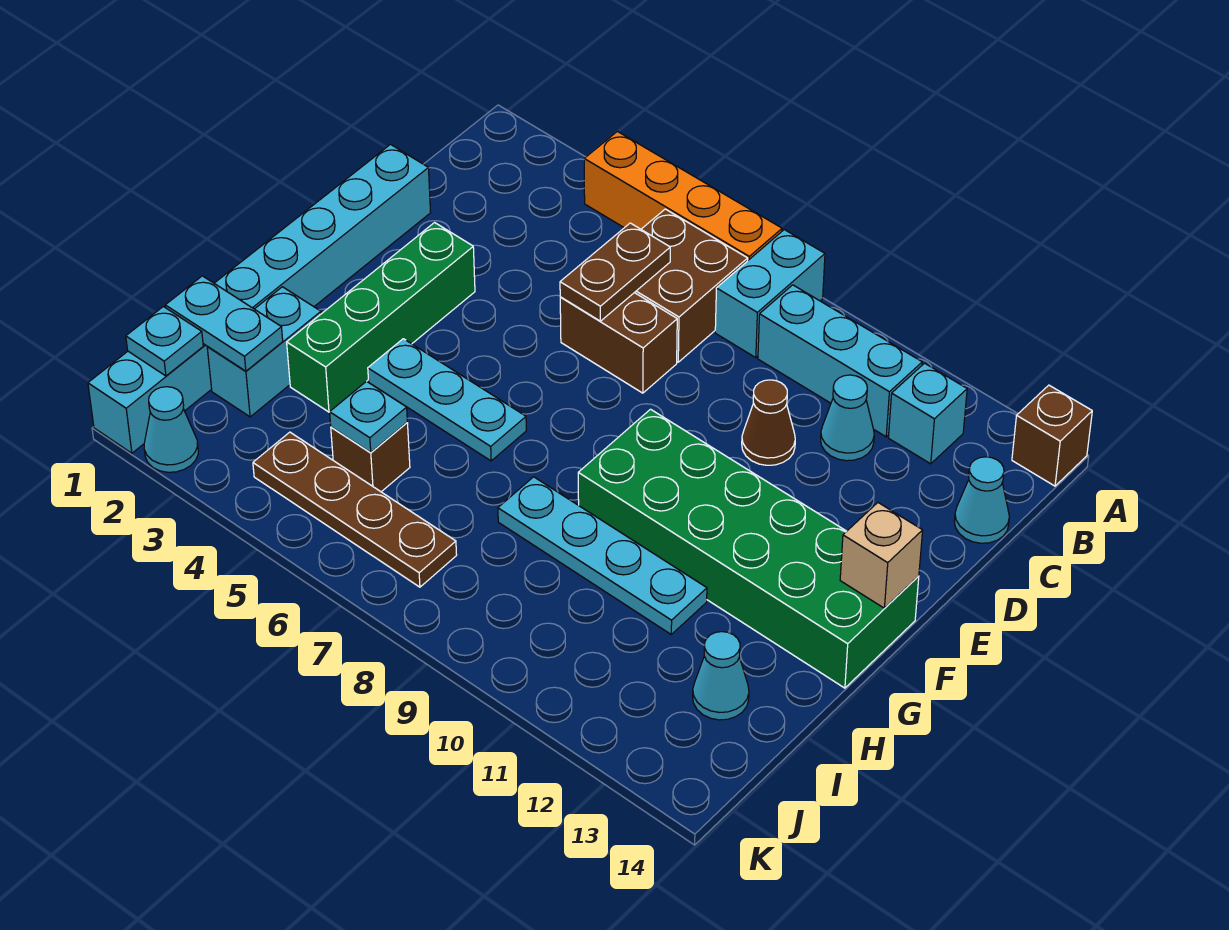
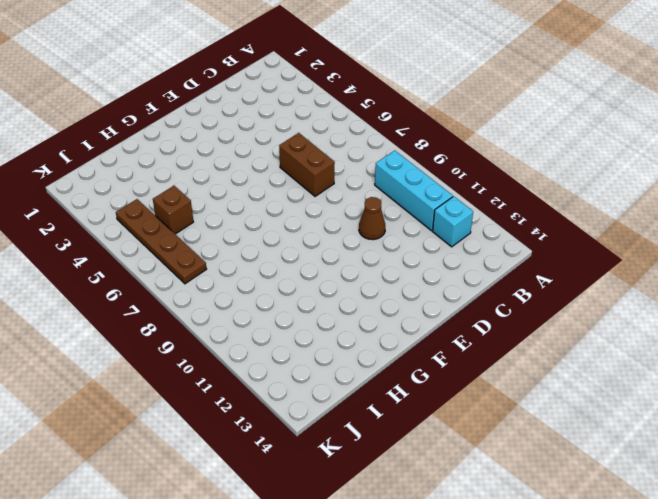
none -> orange 1x4 brick [584,132,782,260]
none -> cyan 1x2 brick [715,230,825,358]
none -> brown 1x1 brick [1012,385,1092,486]

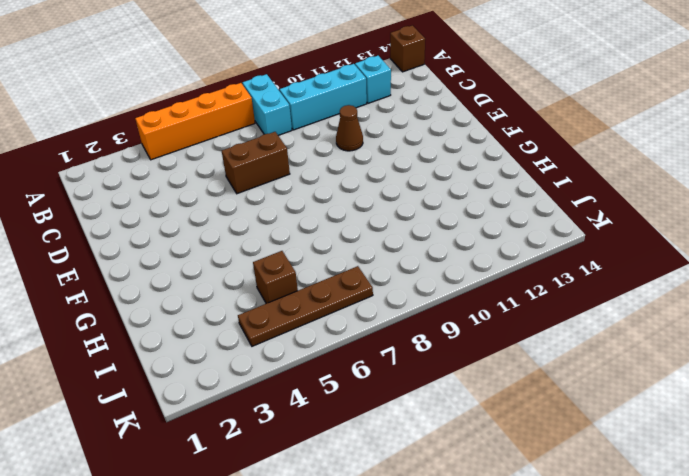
none -> brown 2x2 brick [635,209,748,362]
none -> cyan 1x1 cone [821,375,874,461]
none -> cyan 1x1 cone [954,457,1009,543]

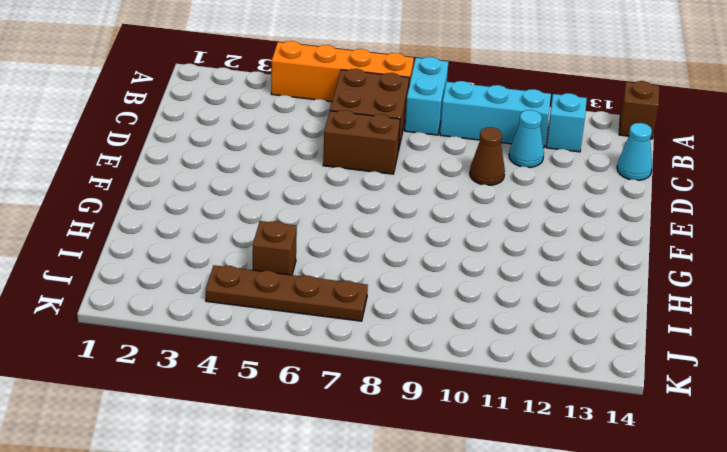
none -> cyan 1x8 brick [88,144,431,453]
none -> green 1x4 brick [287,223,475,412]
none -> green 2x6 brick [578,409,919,688]

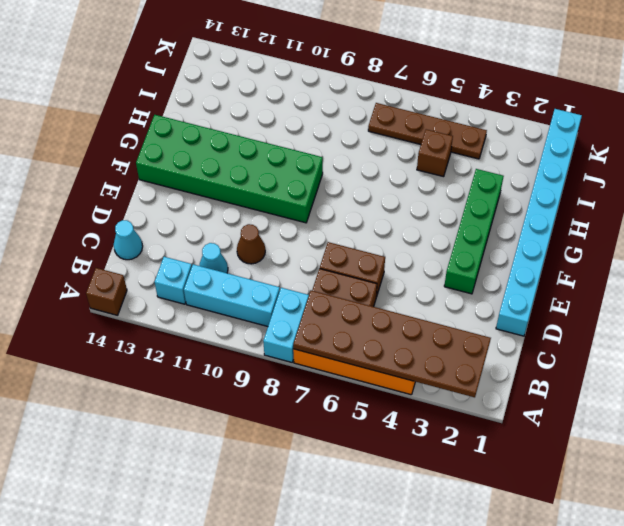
brown 2x6 plate [293,290,491,397] -> none
none -> cyan 1x3 plate [368,339,526,461]
none -> cyan 1x2 brick [207,287,321,417]
none -> cyan 1x4 plate [498,477,707,634]

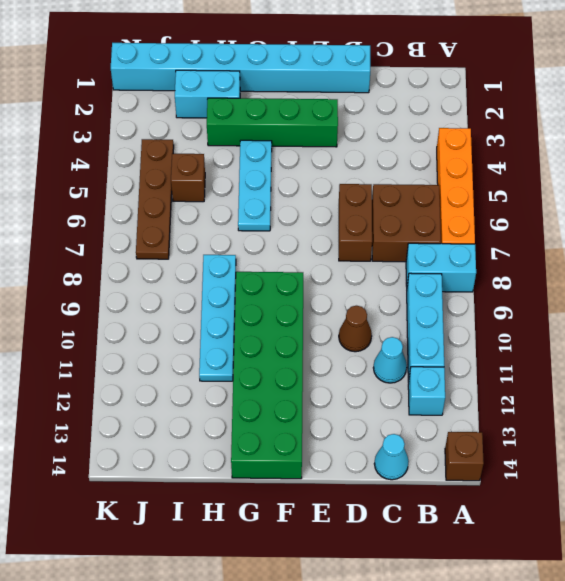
none -> cyan 1x1 cone [693,632,749,720]
none -> cyan 1x1 cone [144,387,198,472]
none -> brown 1x2 plate [560,223,670,321]

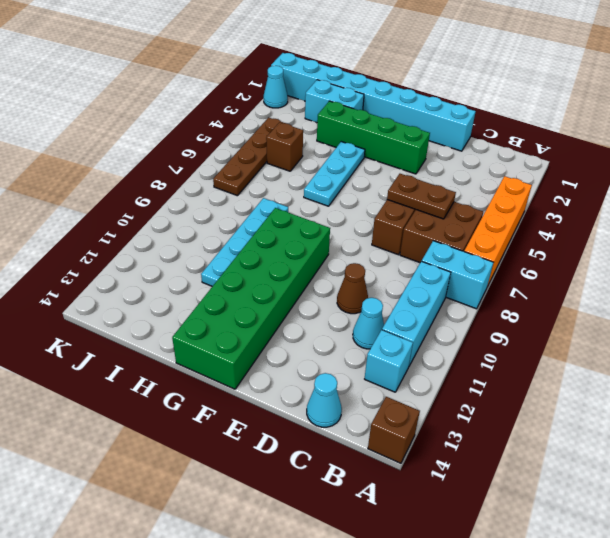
none -> cyan 1x1 cone [693,632,749,720]
none -> tan 1x1 brick [840,503,923,608]
none -> cyan 1x2 plate [165,276,283,371]

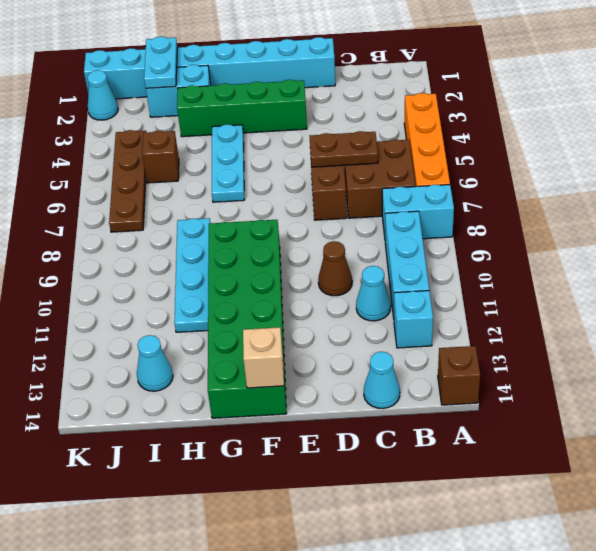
none -> cyan 1x1 plate [330,381,407,452]
none -> cyan 1x1 plate [126,307,203,376]

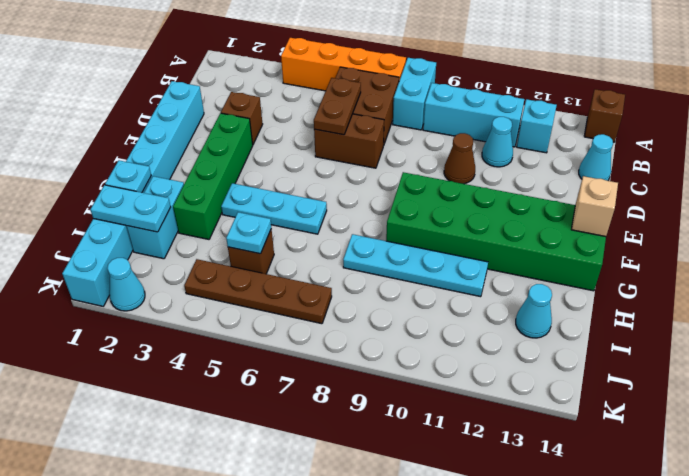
brown 1x1 brick [221,92,263,144] -> none
cyan 1x1 plate [105,160,151,192] -> cyan 1x1 plate moved to [126,307,203,376]

